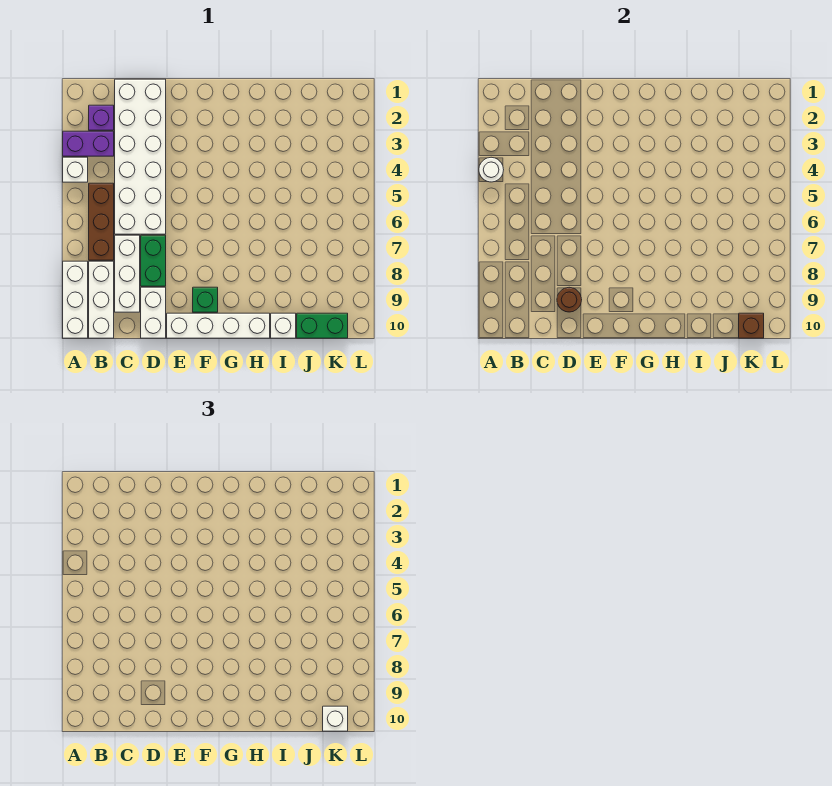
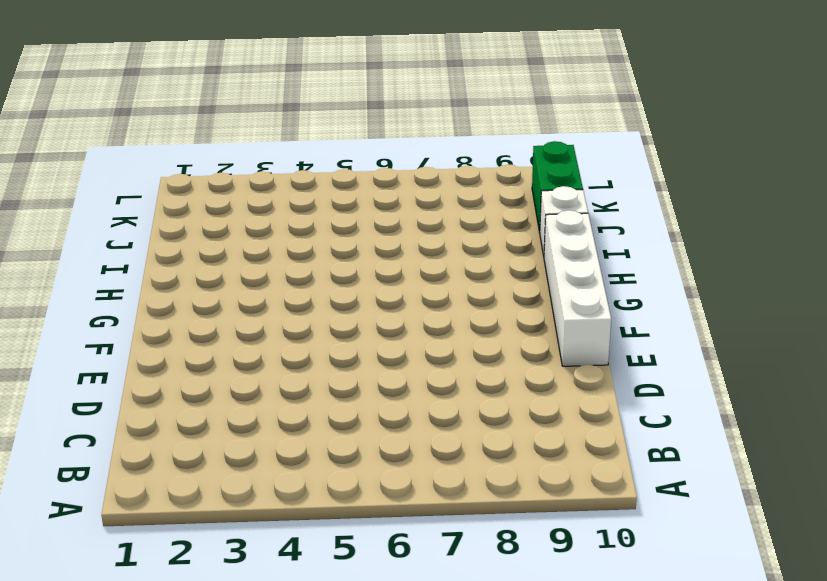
none -> purple 1x2 brick [63,131,114,156]
none -> white 1x1 brick [63,157,88,182]
none -> white 1x3 brick [63,261,88,338]

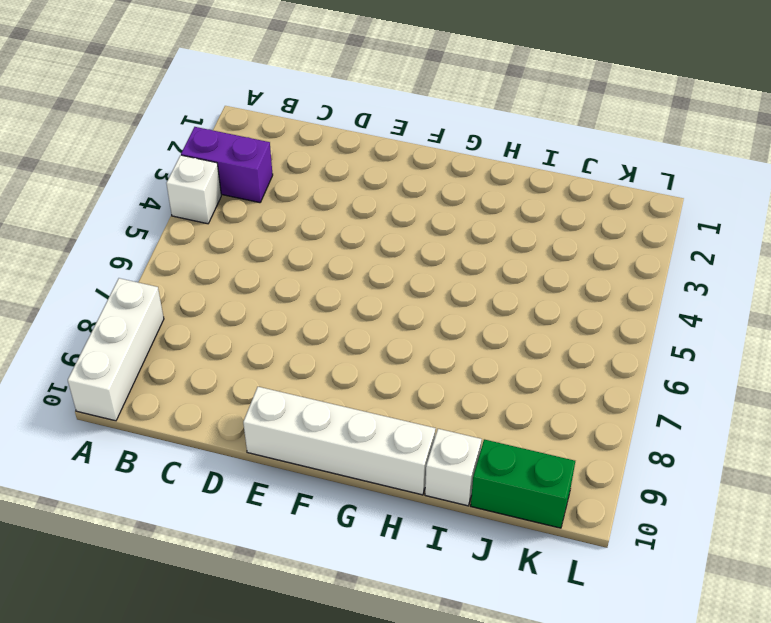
none -> purple 1x1 brick [89,105,114,130]
none -> brown 1x3 brick [89,183,114,260]
none -> white 1x3 brick [89,261,114,338]

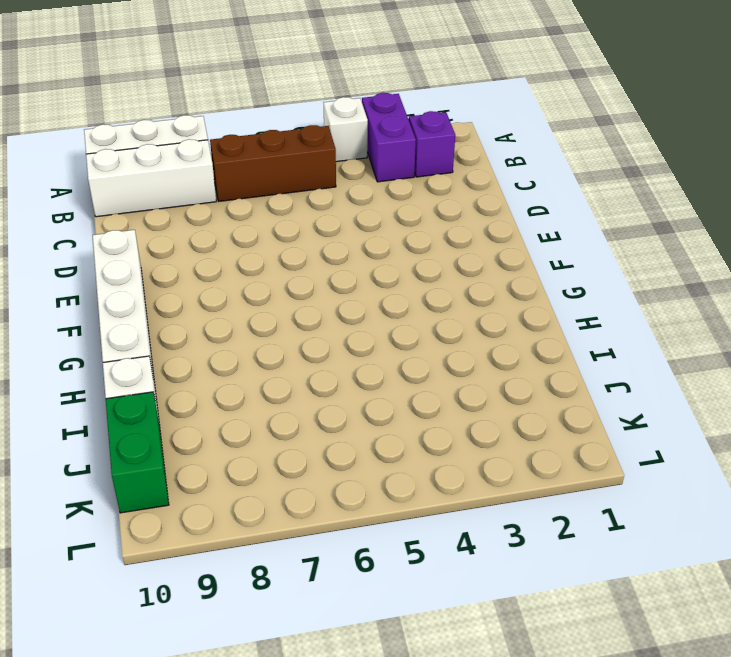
none -> white 2x6 brick [115,79,166,234]
none -> white 1x3 brick [115,235,140,312]
none -> green 1x2 brick [141,235,166,286]

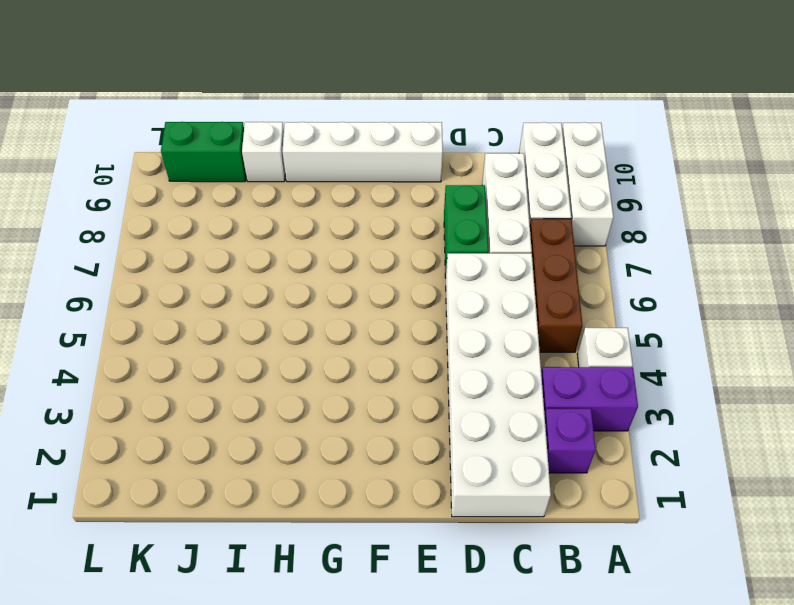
none -> white 1x2 brick [141,287,166,338]
none -> green 1x1 brick [193,287,218,312]
none -> white 1x1 round brick [479,157,504,182]

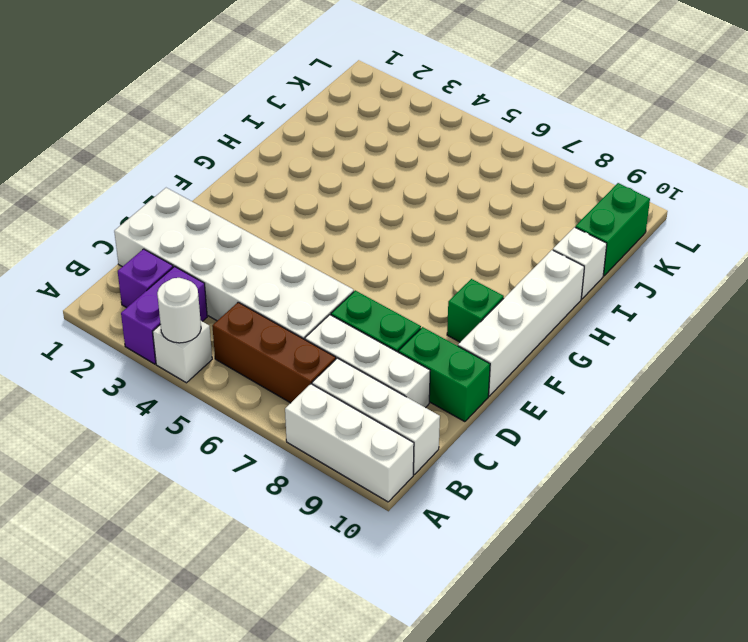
green 1x2 brick [398,327,490,422] -> white 1x2 brick [141,287,166,338]
none -> brown 1x1 round brick [557,287,582,312]
none -> brown 1x1 brick [739,313,764,338]
none -> white 1x1 brick [323,706,348,731]

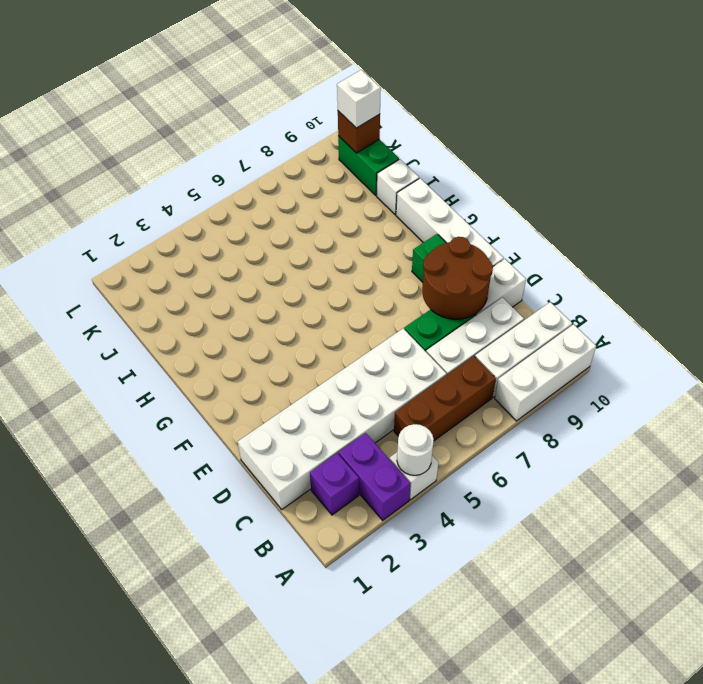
brown 2x2 round brick [422,237,493,319] -> brown 1x1 round brick [557,287,582,312]

